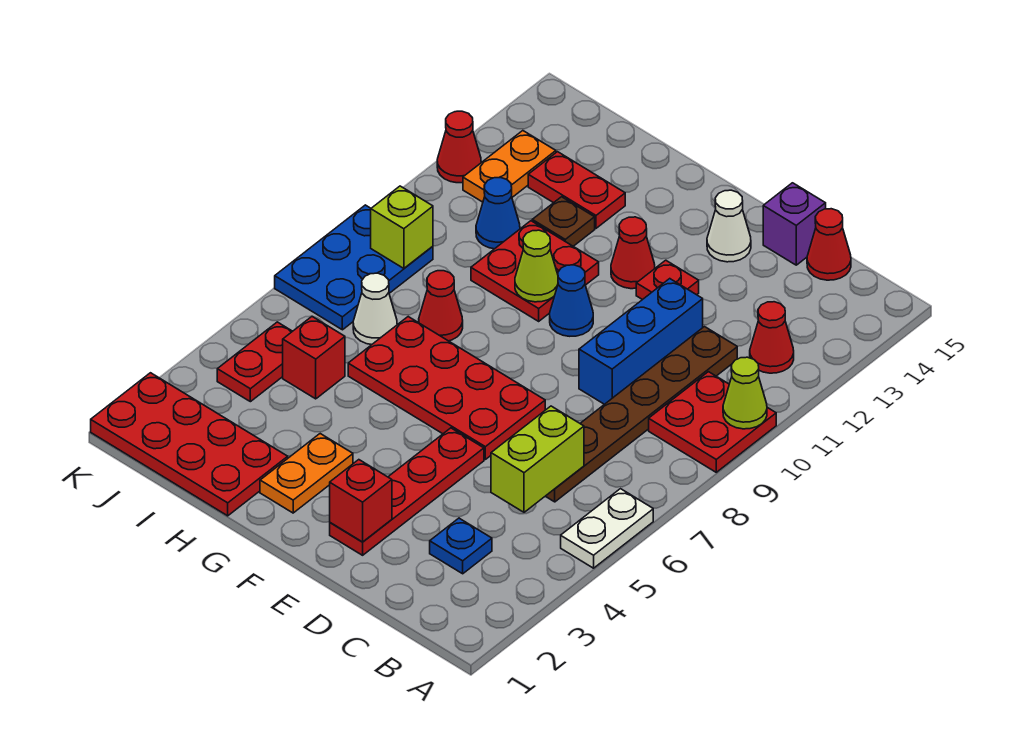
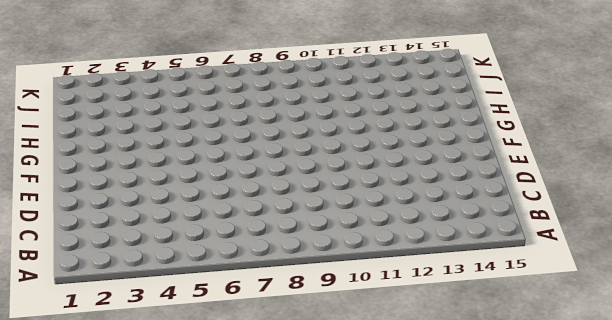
none -> white 1x2 plate [561,489,653,568]
none -> red 2x2 plate [649,372,776,472]
none -> red 1x1 cone [750,302,794,373]
none -> blue 1x1 plate [430,518,492,574]

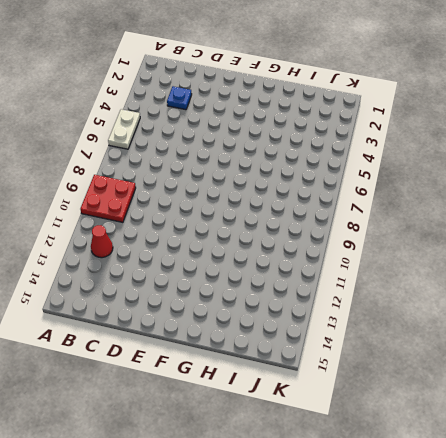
none -> brown 1x6 plate [546,327,737,502]
none -> red 1x1 cone [807,209,851,280]
none -> blue 1x3 brick [579,279,703,404]
none -> purple 1x1 brick [763,183,826,265]

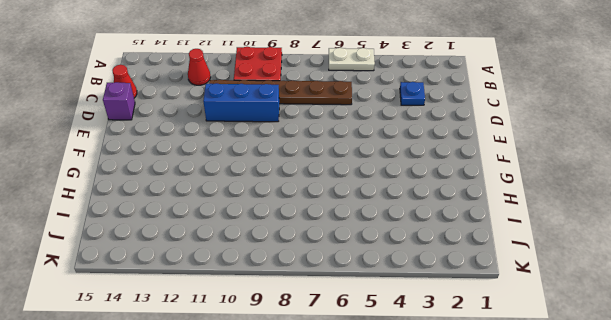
none -> red 1x4 plate [330,428,484,555]
none -> red 2x4 plate [348,317,545,459]
none -> red 1x1 plate [636,260,699,300]
none -> white 1x1 cone [707,190,751,262]

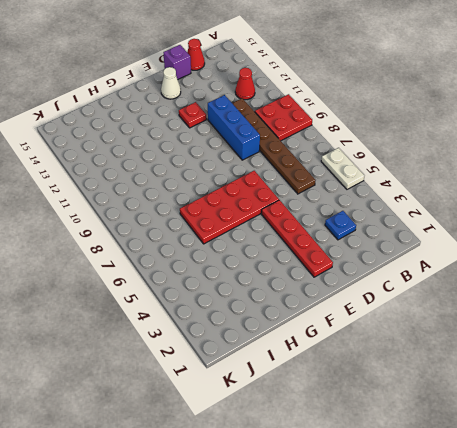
none -> blue 1x1 cone [550,265,593,336]
none -> red 1x1 cone [611,217,655,289]
none -> orange 1x2 plate [260,434,353,513]
none -> red 2x2 plate [471,221,599,321]

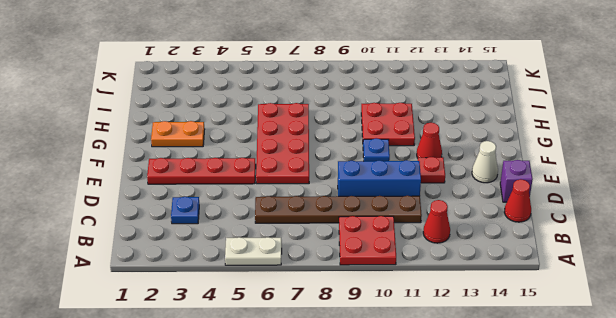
blue 1x1 plate [363,138,390,161] -> blue 1x1 cone [550,265,593,336]
none -> red 2x4 plate [91,373,288,516]
none -> red 1x1 cone [419,271,463,341]
none -> brown 1x1 plate [532,197,595,246]
none -> red 1x2 plate [528,152,625,228]

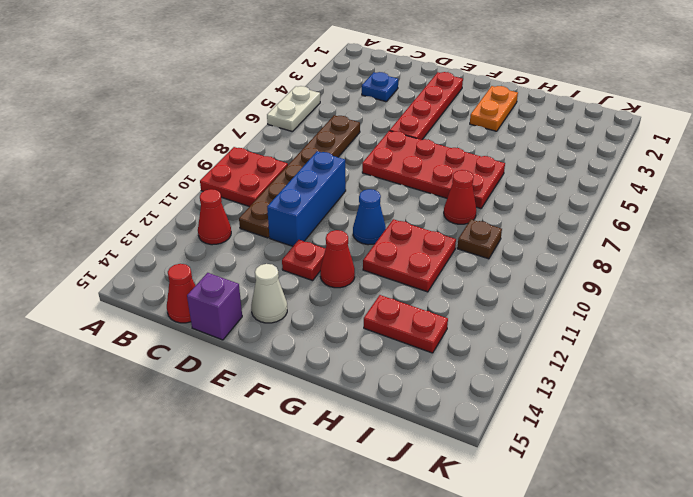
brown 1x1 plate [457,219,502,259] -> brown 1x1 plate moved to [532,197,595,246]
none -> red 2x4 plate [91,373,288,516]
none -> red 1x1 brick [283,316,345,399]
none -> white 1x1 cone [353,273,397,345]
none -> blue 1x1 cone [476,178,520,249]

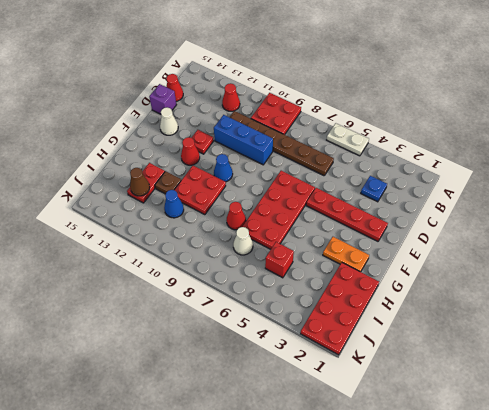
brown 1x1 cone [130,168,150,196] -> none
none -> red 1x2 plate [217,322,292,402]
none -> blue 2x3 plate [275,205,433,330]
none -> orange 1x2 plate [463,131,556,202]
none -> red 1x1 cone [437,111,481,183]

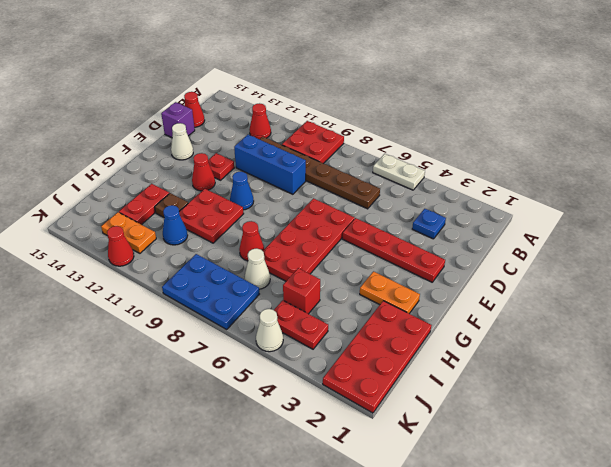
white 1x1 cone [256,309,283,352] -> none
none -> lime 1x1 cone [723,357,767,429]
none -> lime 1x2 brick [491,406,584,512]
none -> red 1x1 brick [330,460,392,542]
none -> lime 1x1 cone [515,230,558,302]

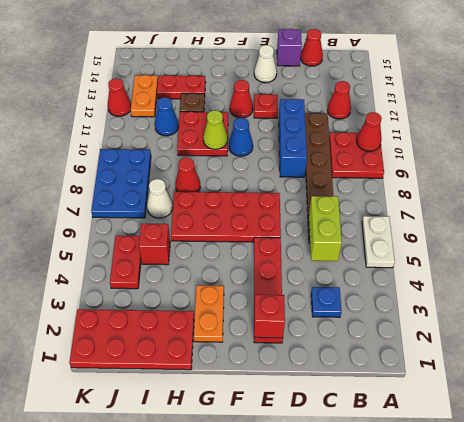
red 1x1 cone [356,112,382,151] -> lime 1x1 cone [723,357,767,429]
none -> lime 1x1 brick [371,186,433,268]

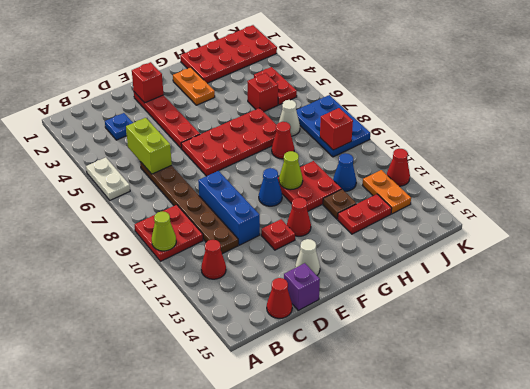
red 1x1 brick [320,108,353,150] -> lime 1x1 brick [371,186,433,268]

